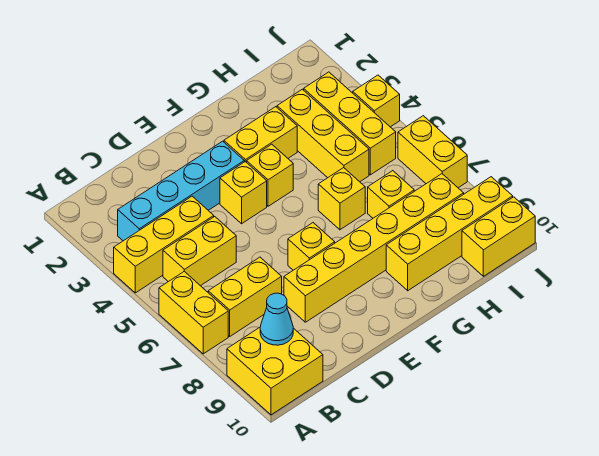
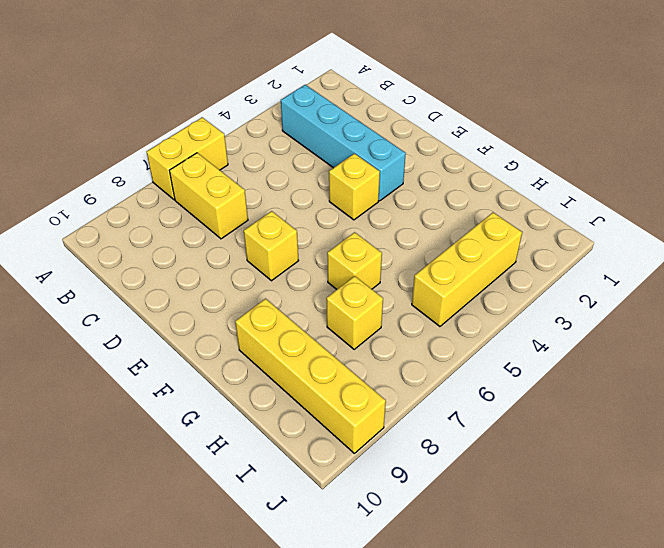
none -> yellow 1x3 brick [114,196,214,293]
none -> yellow 2x2 brick [227,327,323,415]
none -> yellow 1x2 brick [163,217,236,286]

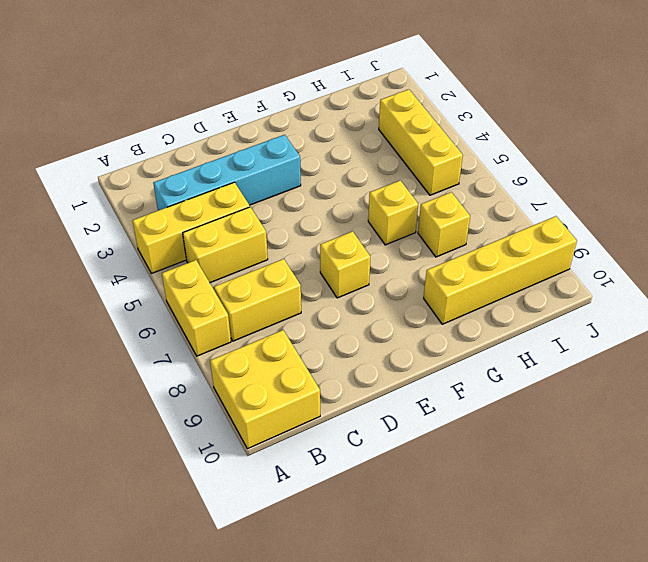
none -> yellow 1x6 brick [284,174,464,322]
none -> yellow 1x1 brick [220,162,267,224]
none -> yellow 1x2 brick [224,107,297,162]

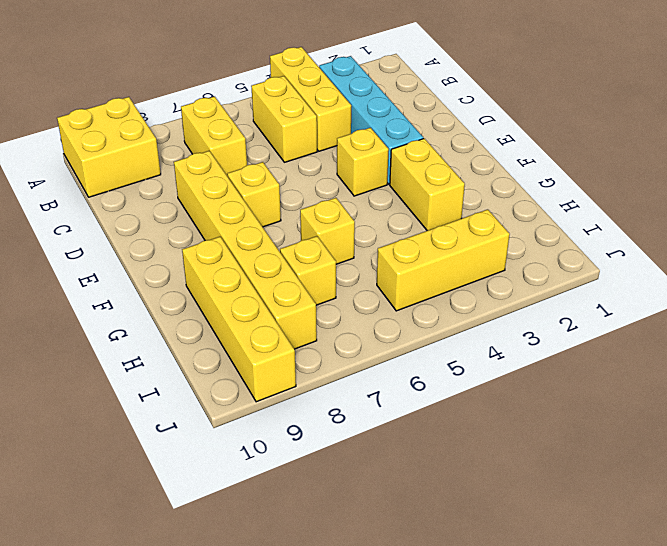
none -> yellow 1x2 brick [159,271,228,354]
none -> yellow 1x1 brick [247,144,293,206]
none -> yellow 1x3 brick [277,89,369,182]

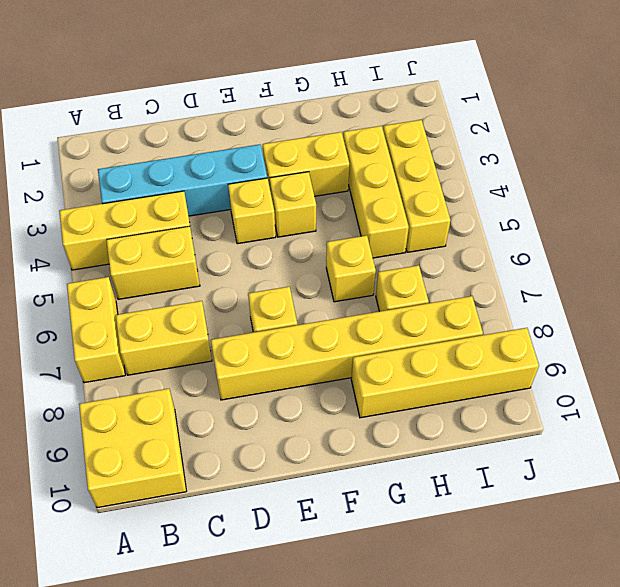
none -> yellow 1x2 brick [462,197,535,276]
none -> yellow 1x1 brick [353,75,400,127]
none -> yellow 1x2 brick [398,116,467,188]

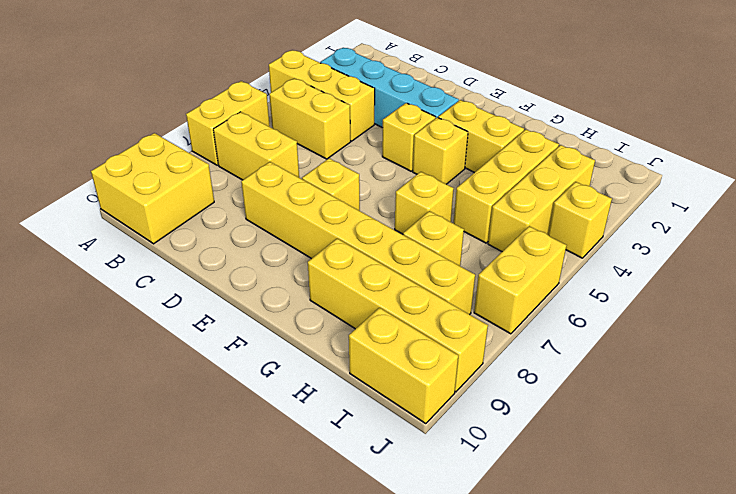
none -> cyan 1x1 cone [260,293,293,345]

